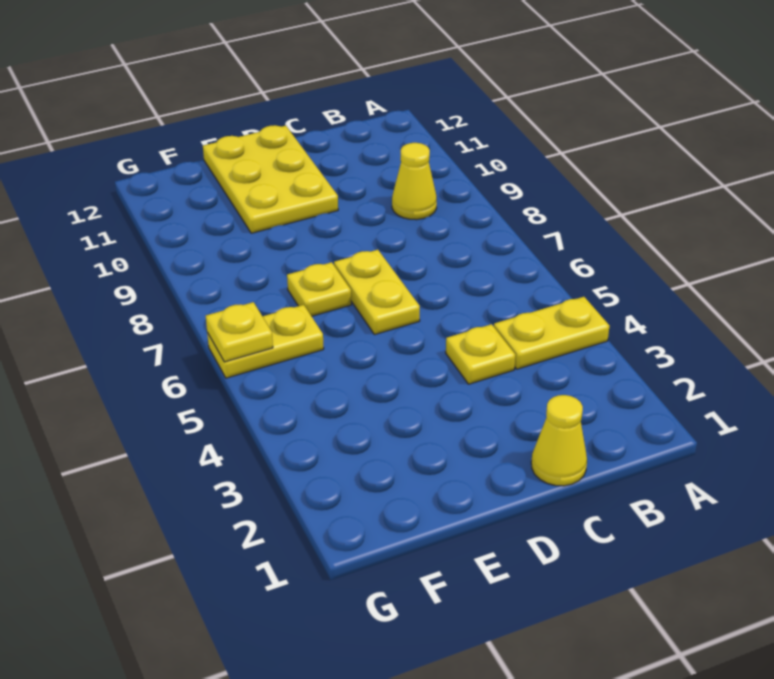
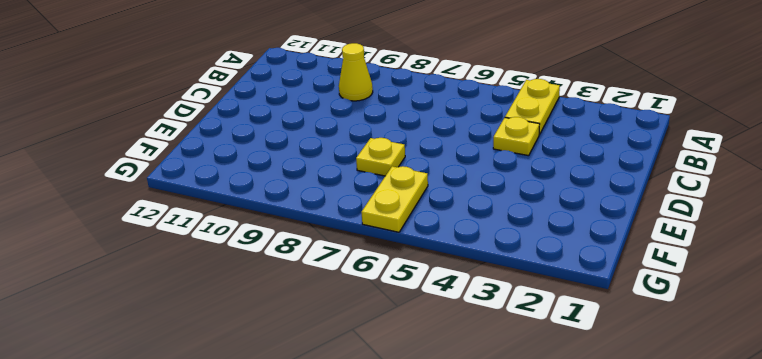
none -> yellow 1x1 cone [531,395,587,486]
none -> yellow 1x2 plate [334,250,420,335]

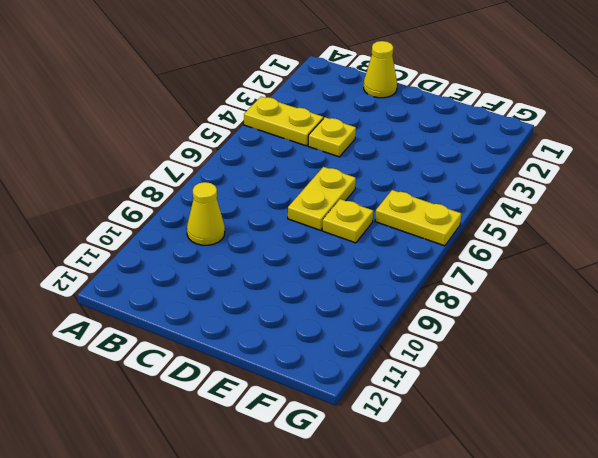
none -> yellow 2x3 plate [203,125,338,233]
none -> yellow 1x1 plate [206,302,273,362]

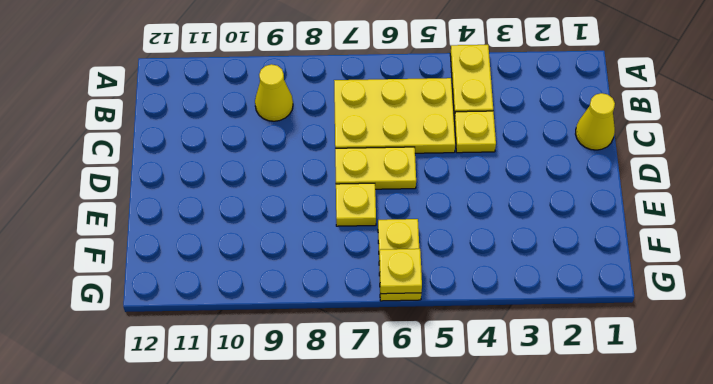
yellow 2x3 plate [334,78,455,153] -> yellow 2x3 plate moved to [203,125,338,233]

